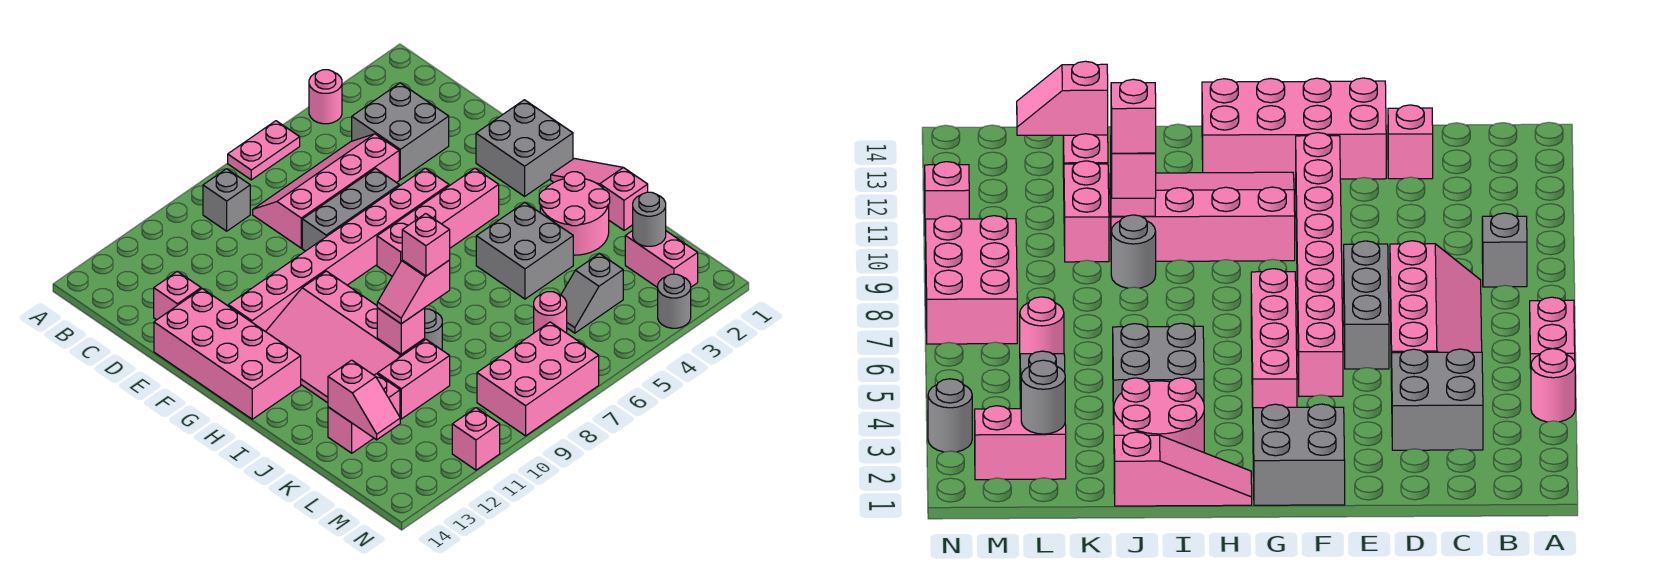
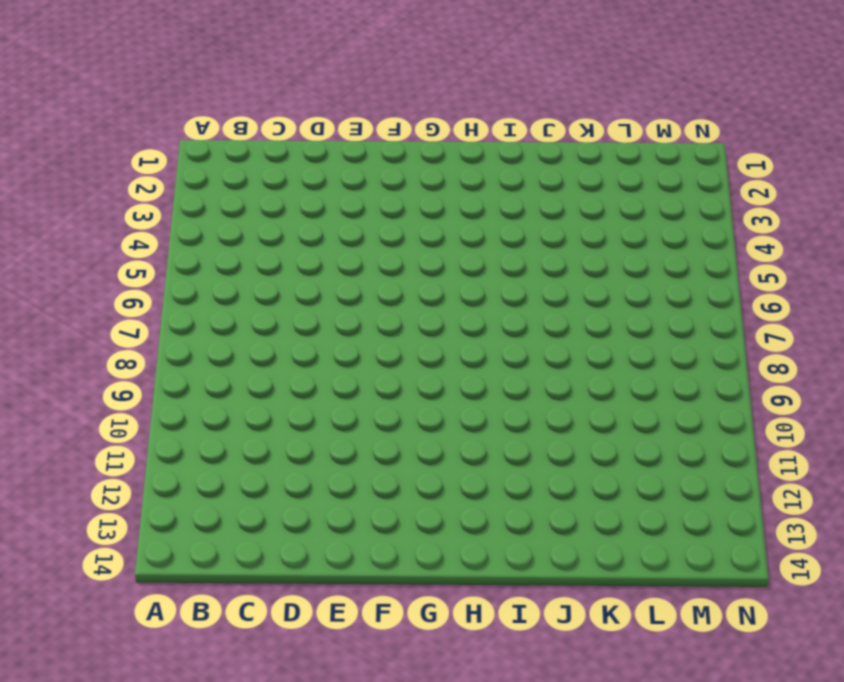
none -> pink 1x1 round brick [309,70,342,124]
none -> pink 1x2 plate [228,121,300,180]
none -> grey 1x1 brick [203,169,250,231]

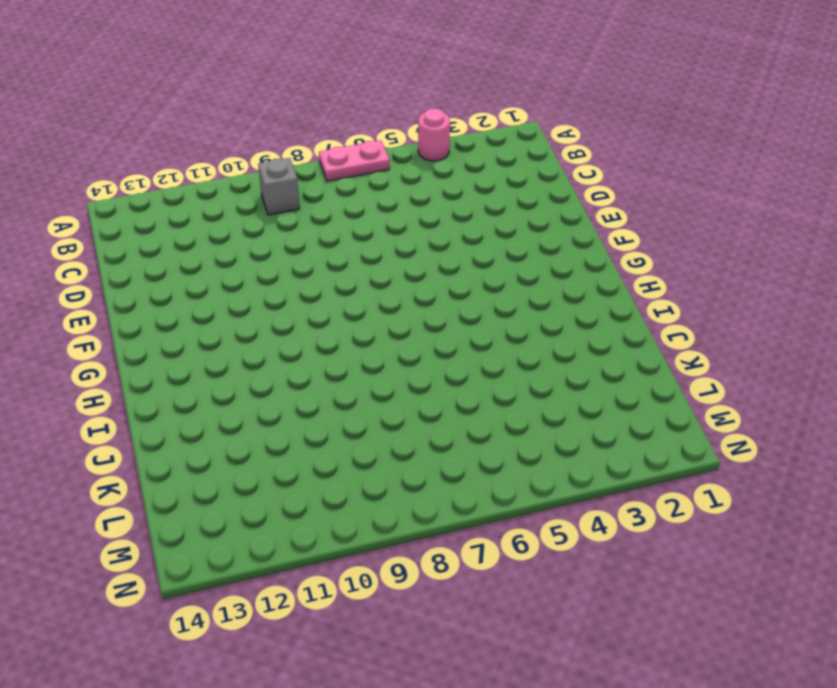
none -> grey 2x2 brick [352,83,449,180]
none -> pink 2x4 slope [253,134,399,248]
none -> pink 1x1 brick [154,271,201,320]

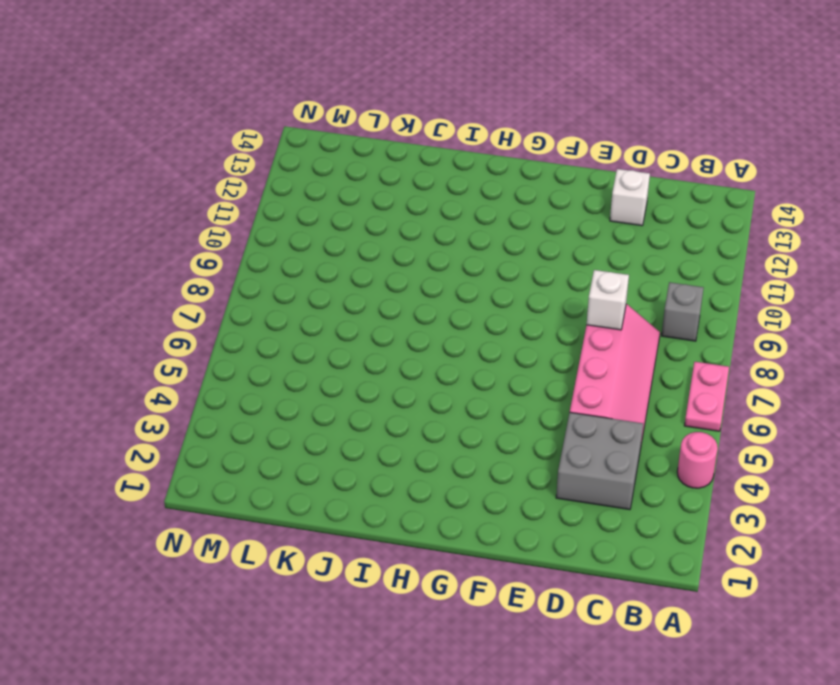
white 1x1 brick [587,270,629,330] -> none
white 1x1 brick [610,169,650,226] -> pink 1x1 brick [154,271,201,320]
none -> grey 1x3 brick [302,168,399,251]
none -> pink 2x4 brick [154,289,301,419]
none -> grey 2x2 brick [476,100,573,196]

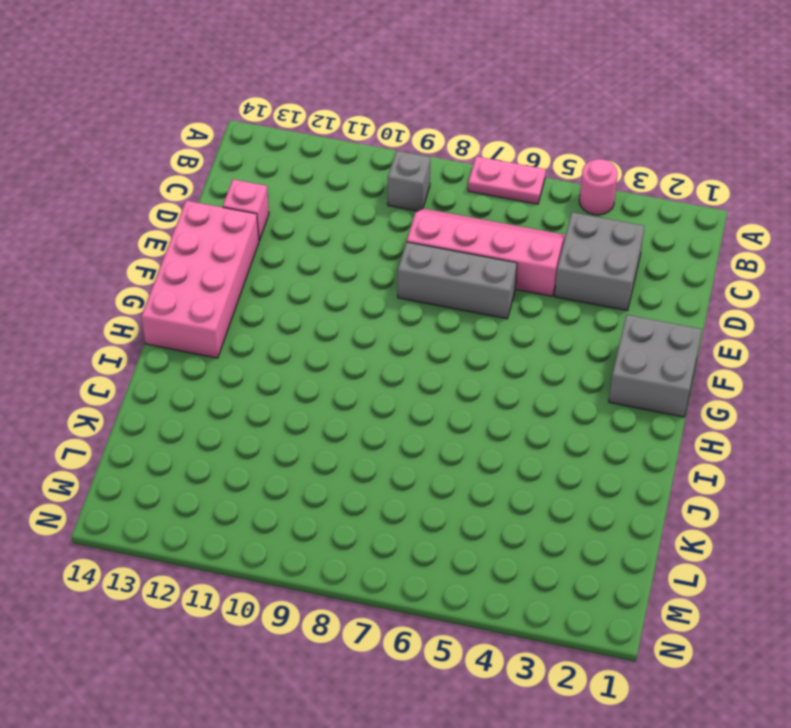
none -> pink 1x8 brick [228,168,449,332]
none -> pink 1x4 brick [377,168,499,276]
none -> pink 3x4 slope [266,271,425,403]

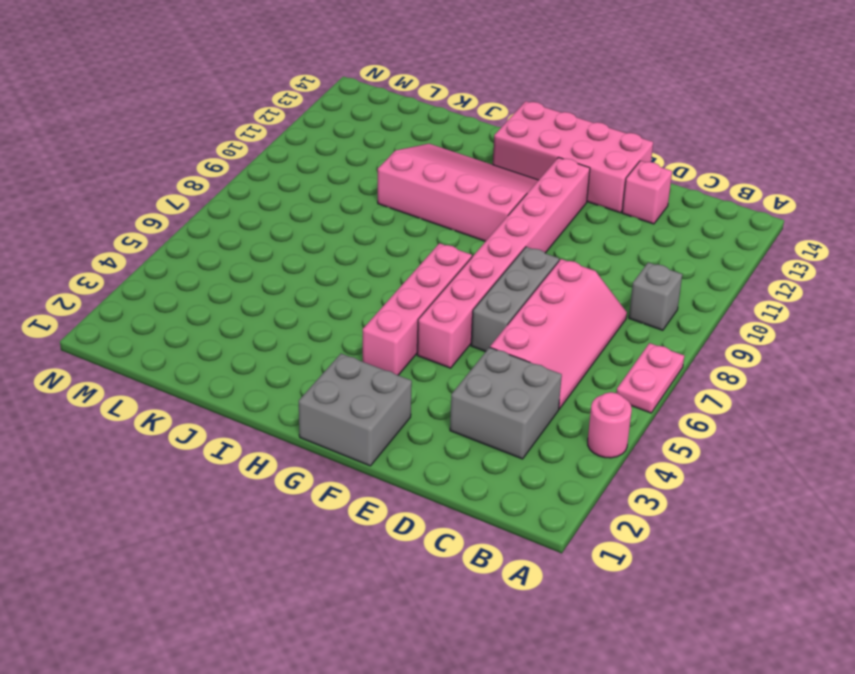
none -> pink 1x3 slope [551,158,648,230]
none -> pink 2x2 round brick [539,172,610,255]
none -> grey 2x2 brick [476,202,573,299]

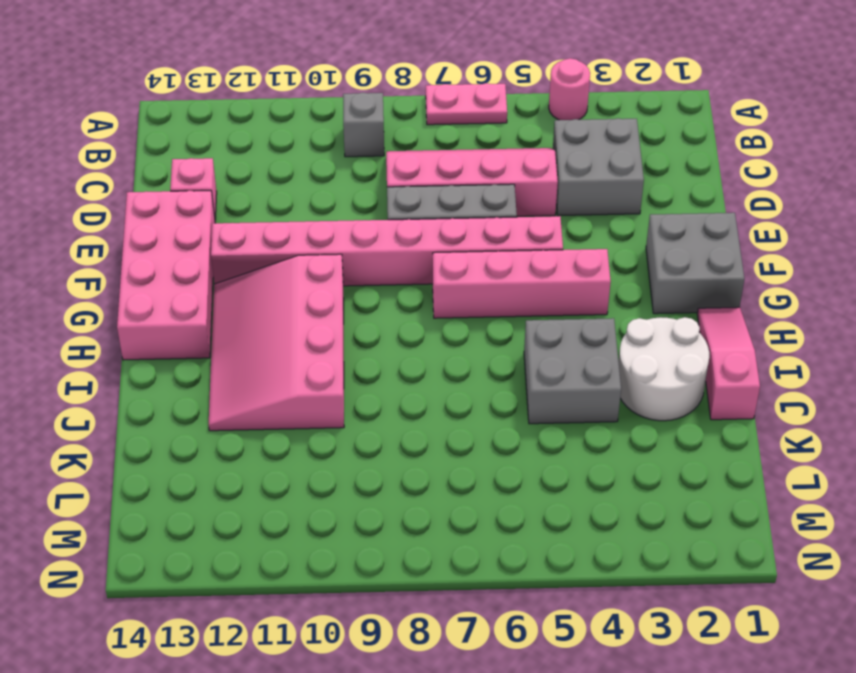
white 2x2 round brick [618,317,709,421] -> pink 2x2 round brick [539,172,610,255]
none -> grey 1x1 round brick [424,309,442,350]
none -> pink 1x2 brick [378,340,450,419]
none -> pink 1x2 brick [328,374,400,453]

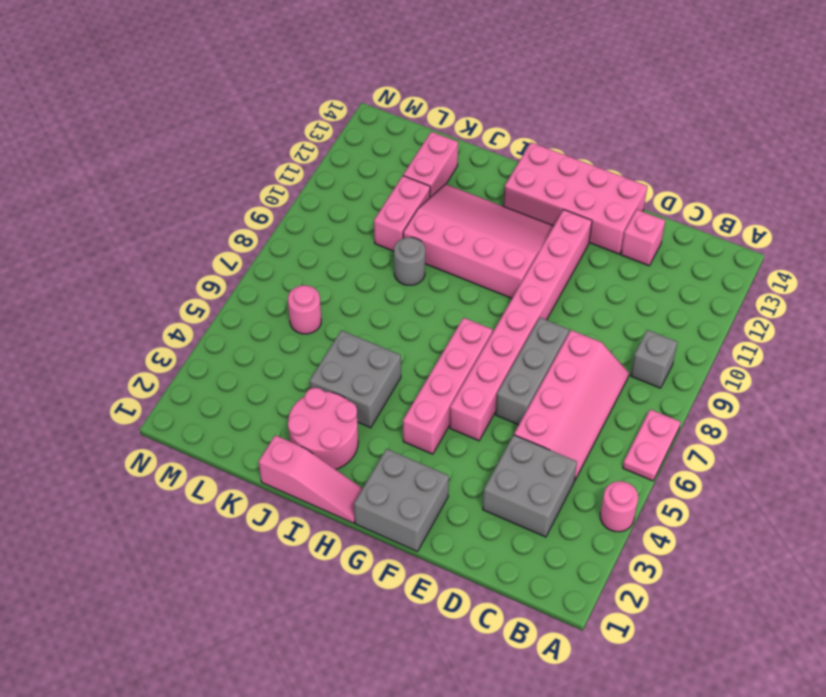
none -> pink 1x2 brick [625,231,698,288]
none -> grey 1x2 slope [561,254,623,333]
none -> pink 2x3 brick [477,322,599,436]

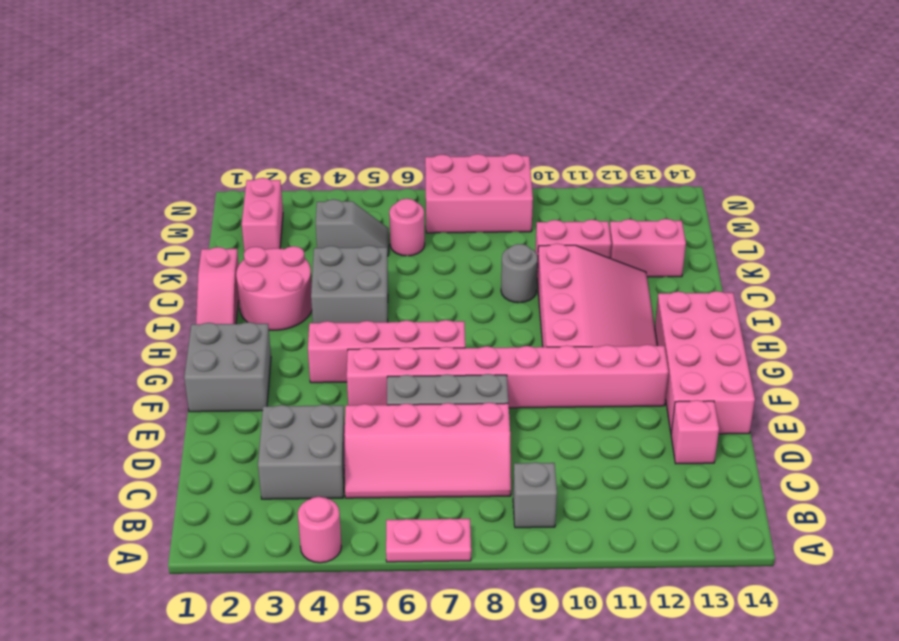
none -> grey 1x1 round brick [658,274,691,328]
none -> pink 1x1 brick [452,408,500,470]
none -> pink 1x1 brick [377,308,425,354]

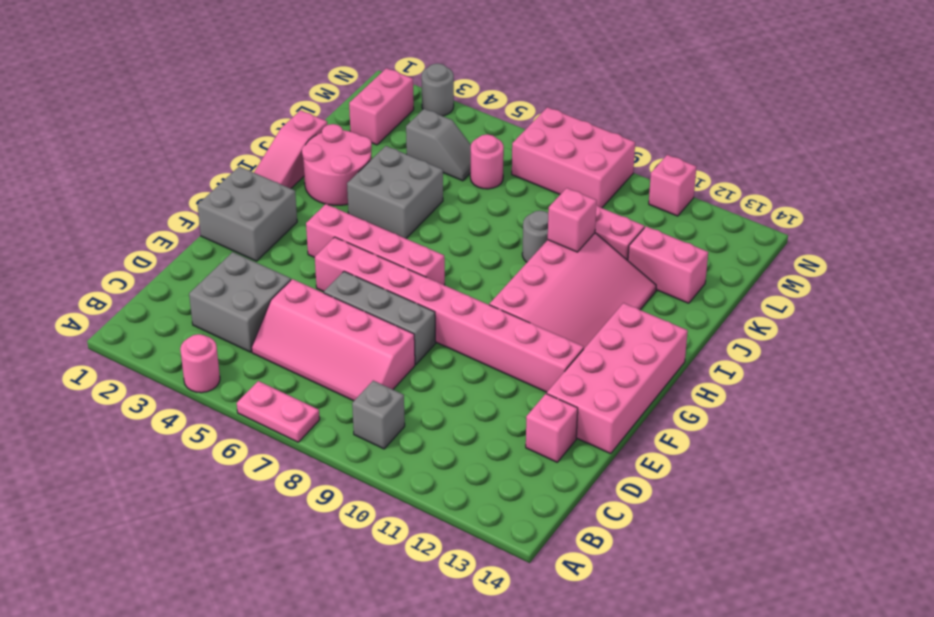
none -> pink 1x2 slope [328,360,400,440]
none -> grey 1x1 round brick [633,192,666,246]
none -> pink 1x2 slope [377,260,450,324]

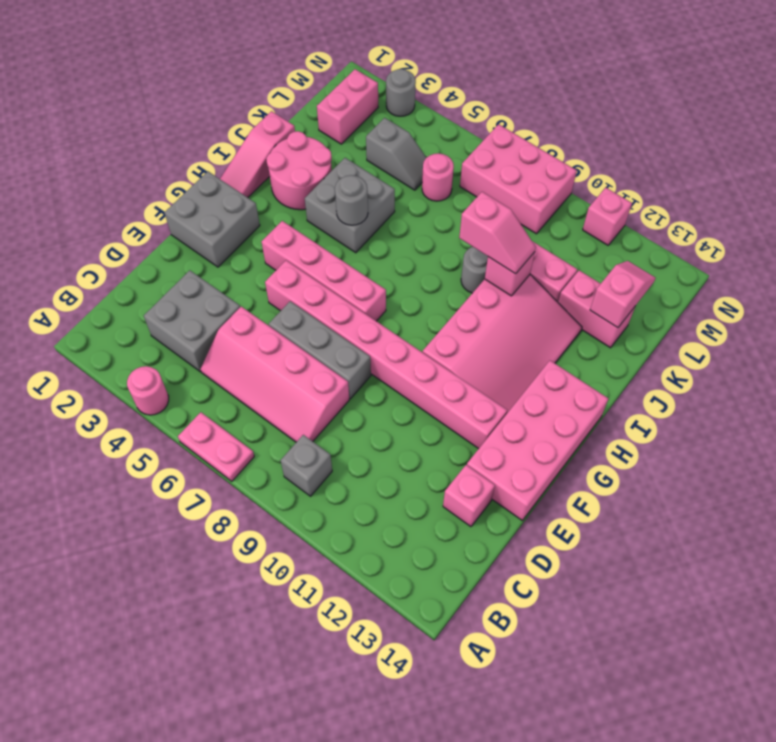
grey 1x1 round brick [335,175,368,225] -> grey 1x1 round brick moved to [633,192,666,246]
none -> pink 1x1 brick [402,214,450,276]

